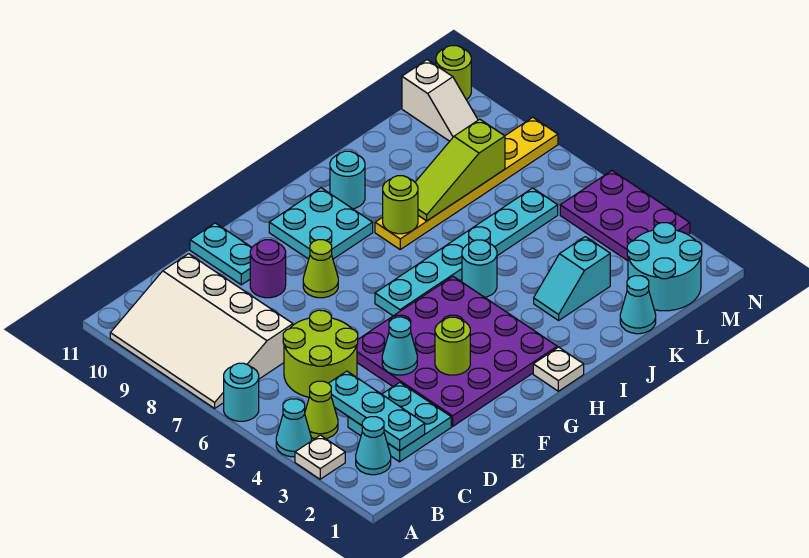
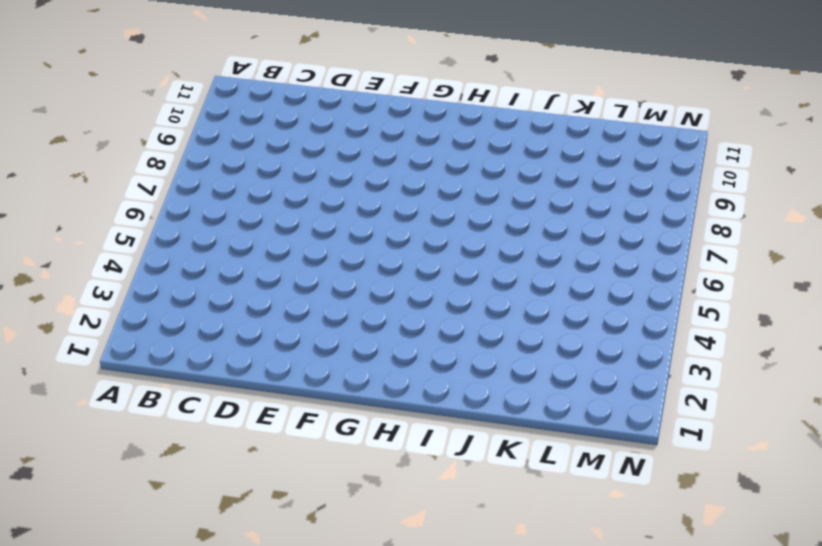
none -> white 1x1 plate [295,435,345,479]
none -> cyan 1x1 cone [276,399,311,457]
none -> cyan 1x1 round brick [224,363,259,421]

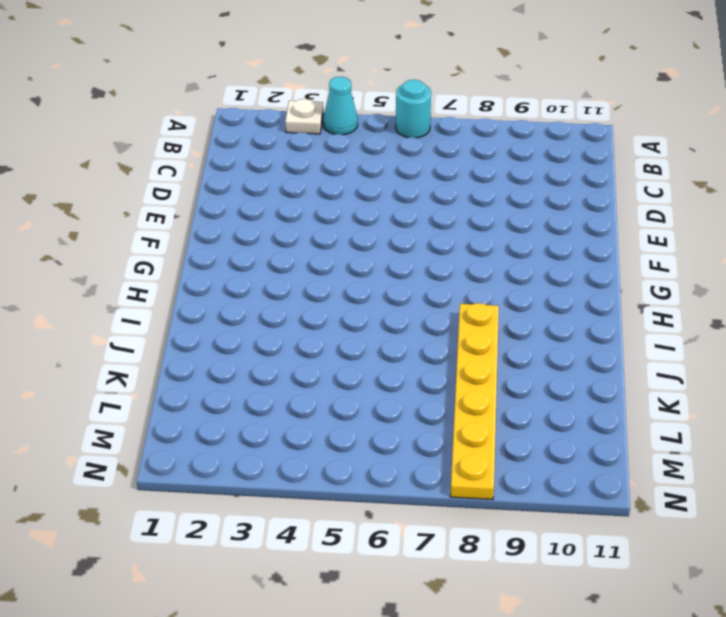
none -> white 3x4 slope [110,254,293,408]
none -> cyan 1x1 cone [356,417,391,475]
none -> lime 1x1 cone [305,381,338,439]

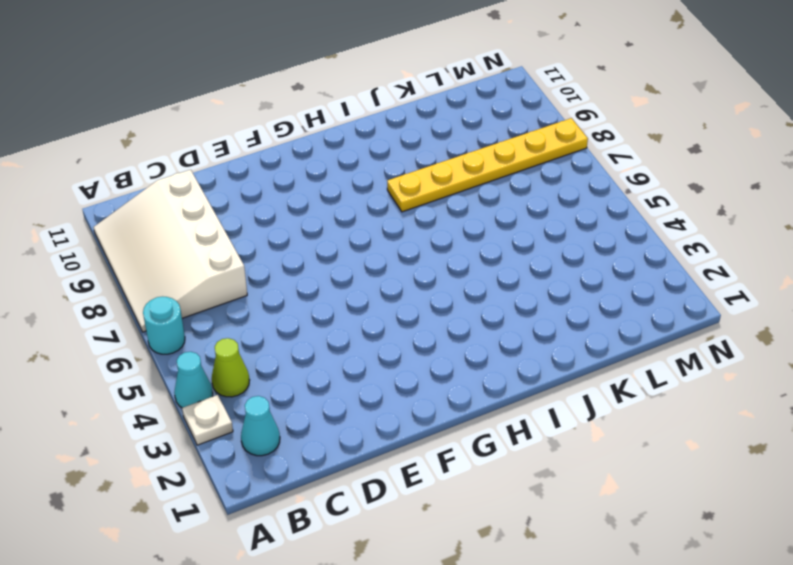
none -> cyan 2x2 plate [348,382,451,462]
none -> lime 2x2 round brick [283,310,358,397]
none -> purple 4x4 plate [357,277,557,426]

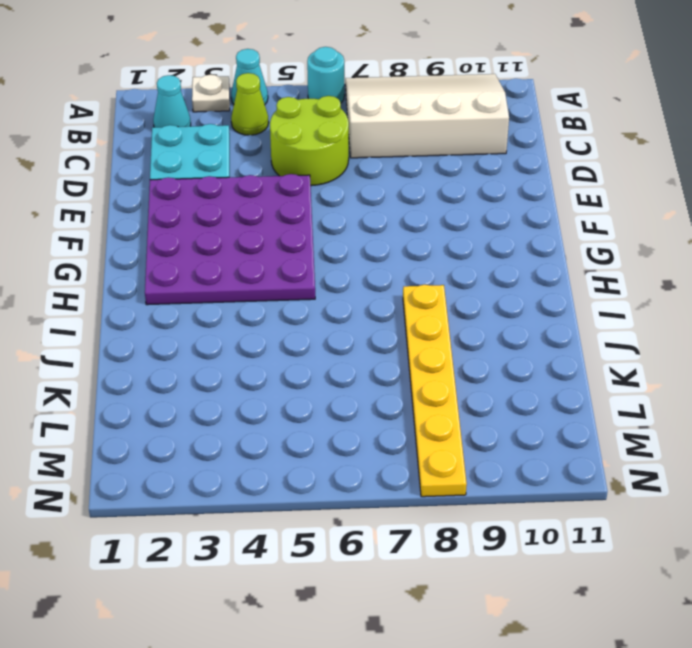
none -> purple 1x1 round brick [250,240,286,298]
none -> cyan 1x2 plate [190,223,252,285]
none -> lime 1x1 cone [303,240,338,298]

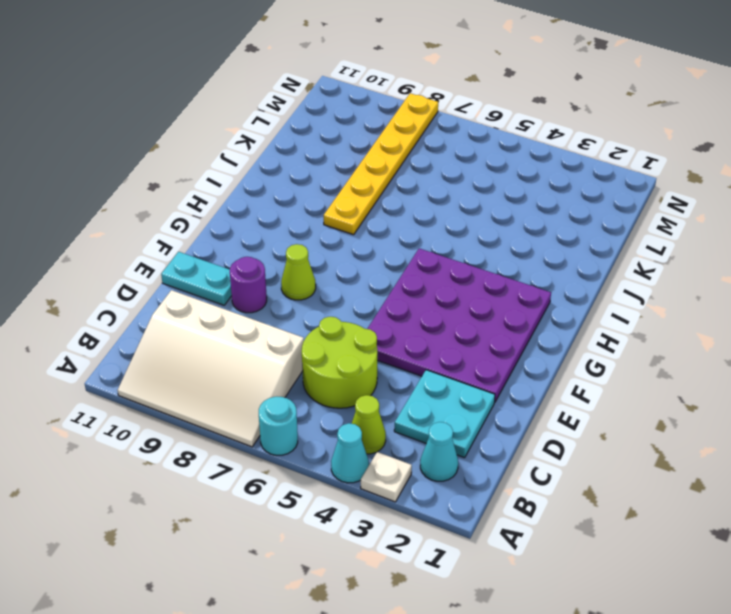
none -> cyan 1x6 plate [375,188,558,316]
none -> cyan 2x2 plate [269,188,373,259]
none -> white 1x1 plate [533,347,584,391]

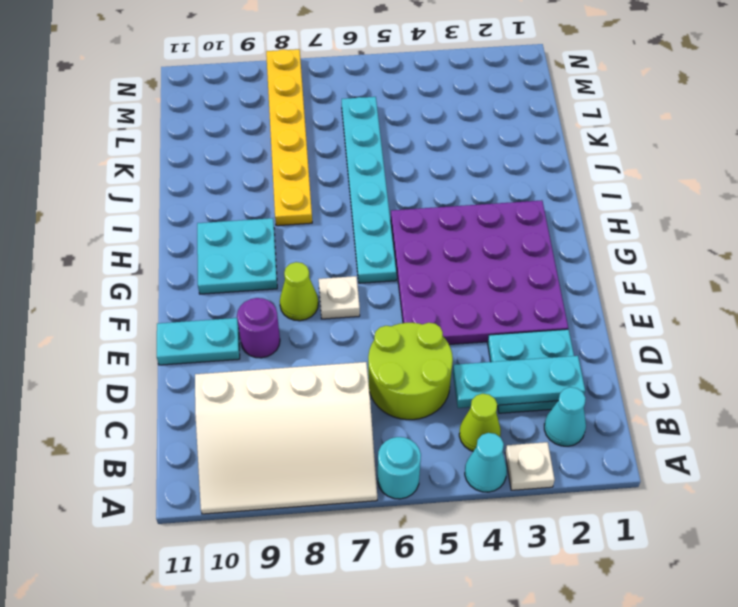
white 1x1 plate [319,276,360,319] -> white 1x1 plate moved to [533,347,584,391]
none -> cyan 1x1 round brick [462,240,497,297]
none -> cyan 1x1 round brick [330,151,365,209]
none -> cyan 1x2 slope [534,237,610,320]

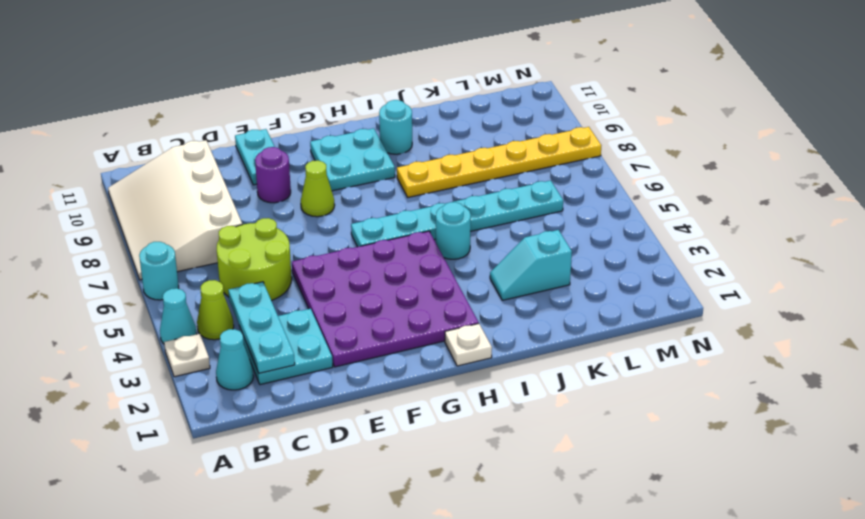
none -> cyan 1x1 cone [620,276,656,334]
none -> cyan 2x2 round brick [627,223,702,311]
none -> purple 2x3 plate [560,171,690,261]

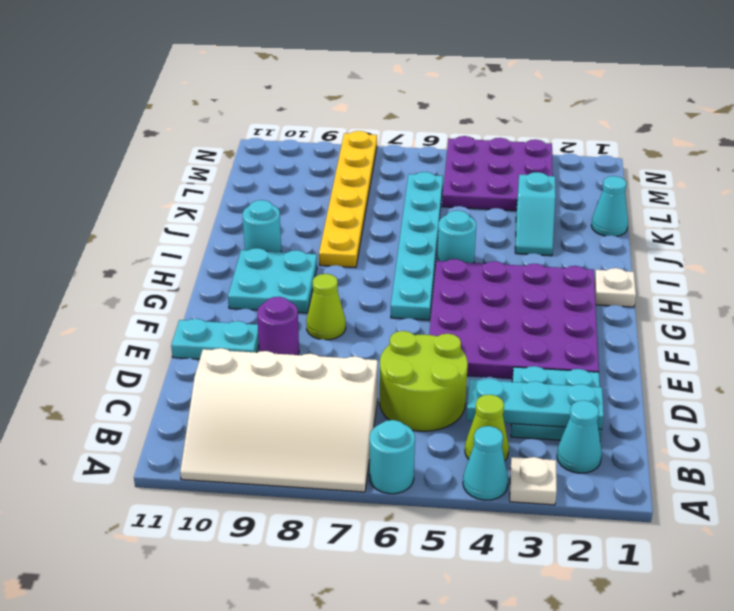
purple 3x3 plate [442,136,553,211] -> purple 2x3 plate [560,171,690,261]
none -> cyan 2x2 round brick [627,223,702,311]
none -> white 1x2 slope [402,60,478,141]
none -> lime 1x1 round brick [436,46,471,100]

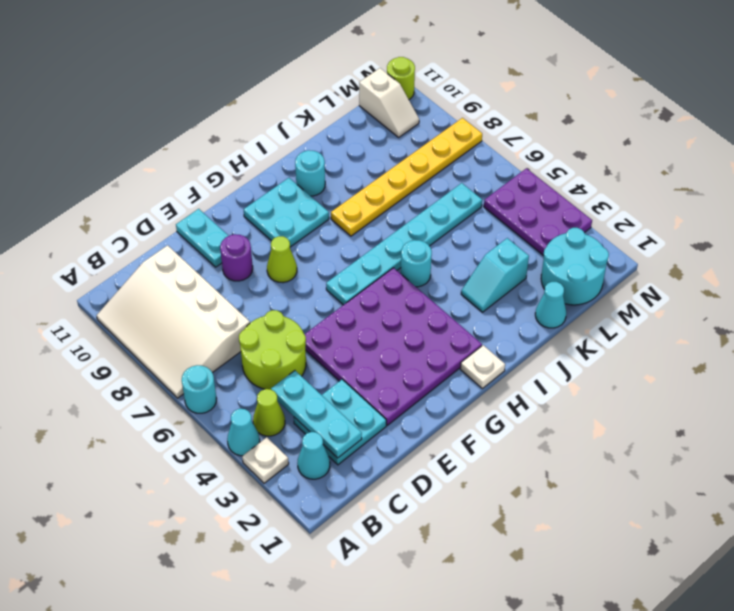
none -> cyan 1x1 cone [382,317,417,375]
none -> lime 1x1 round brick [435,317,470,375]
none -> lime 1x1 round brick [383,176,418,234]

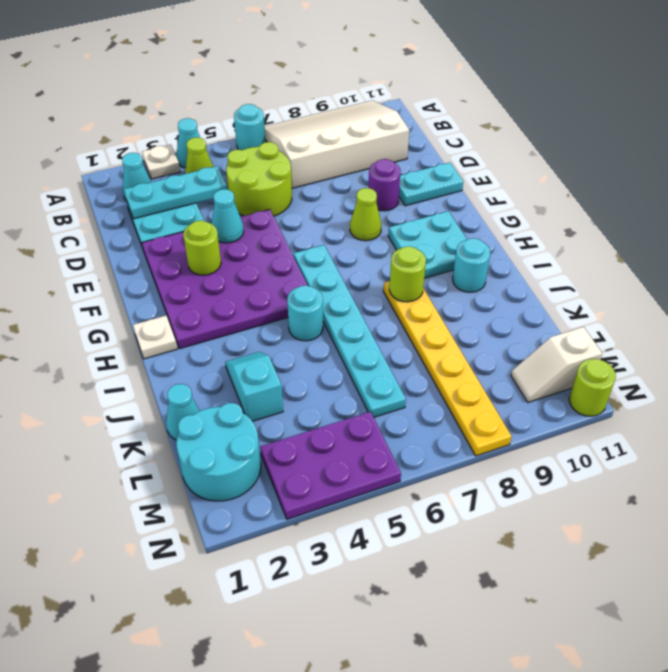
none -> lime 1x3 slope [415,119,505,221]

